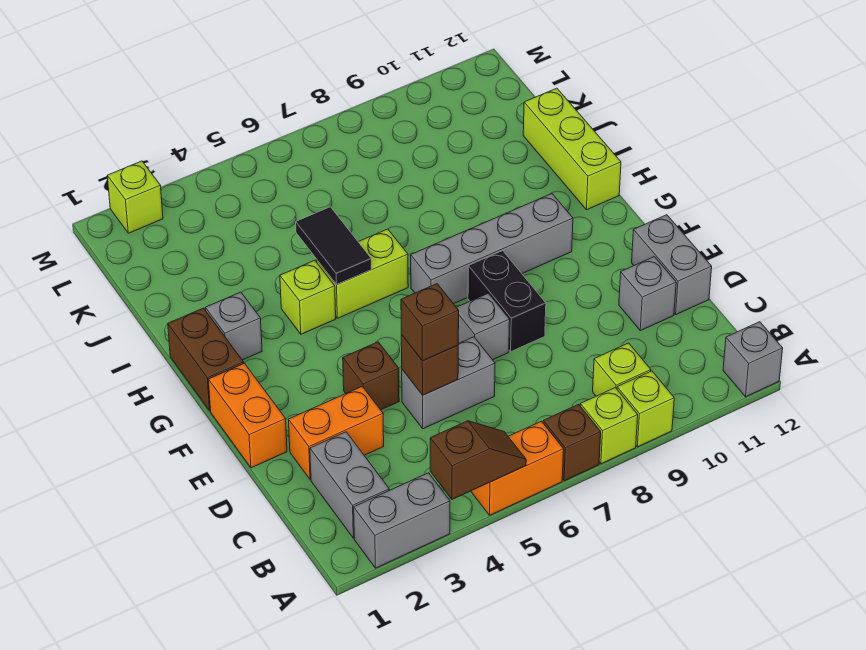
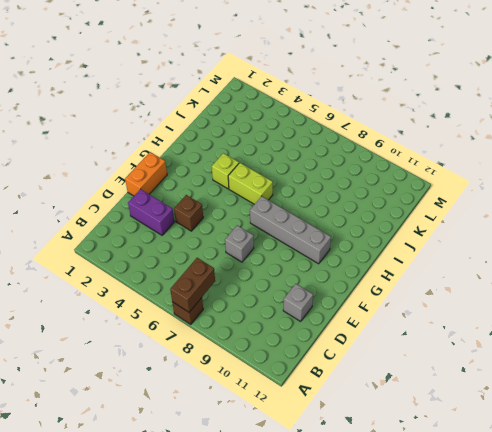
brown 1x2 brick [170,258,215,312] -> brown 1x2 brick moved to [168,308,244,411]
purple 1x2 brick [128,189,174,235] -> orange 1x2 brick [289,386,384,480]
none -> grey 1x2 brick [354,473,450,568]
none -> orange 1x2 brick [471,421,564,515]
none -> lime 1x1 brick [580,388,638,464]

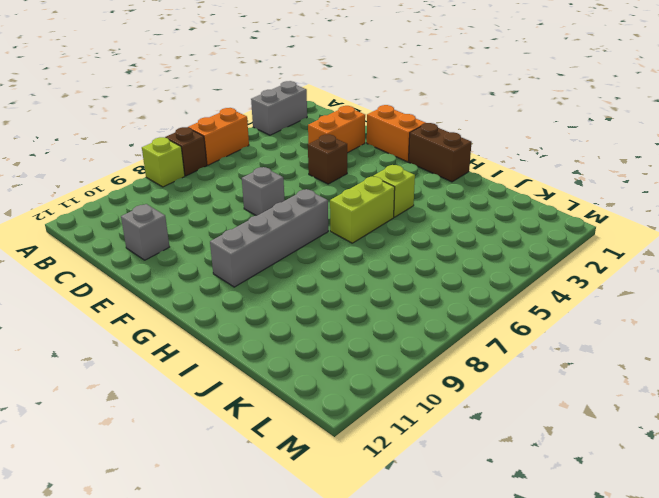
none -> lime 1x1 brick [617,371,674,447]
none -> grey 1x1 brick [723,322,783,397]
none -> grey 1x2 brick [310,432,389,538]

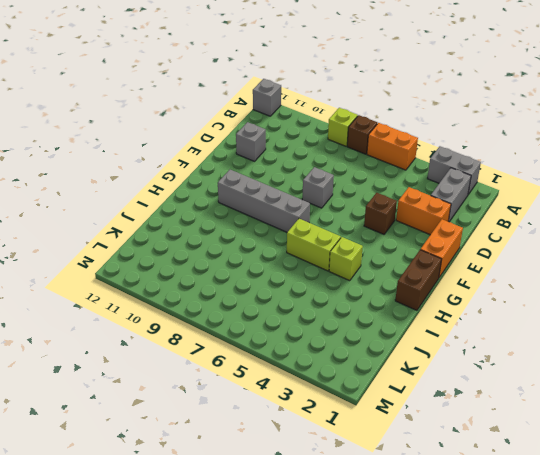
none -> lime 1x1 brick [617,371,674,447]
none -> lime 1x1 brick [593,343,651,396]
none -> grey 1x2 brick [402,337,495,429]

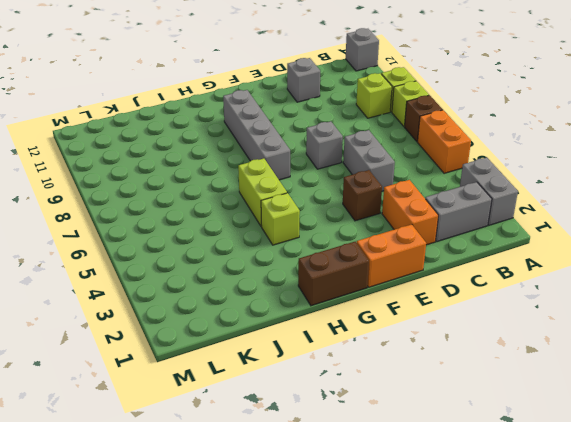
none -> grey 1x2 brick [632,215,712,314]
none -> black 1x2 brick [468,251,546,351]
none -> grey 1x1 brick [205,292,262,360]

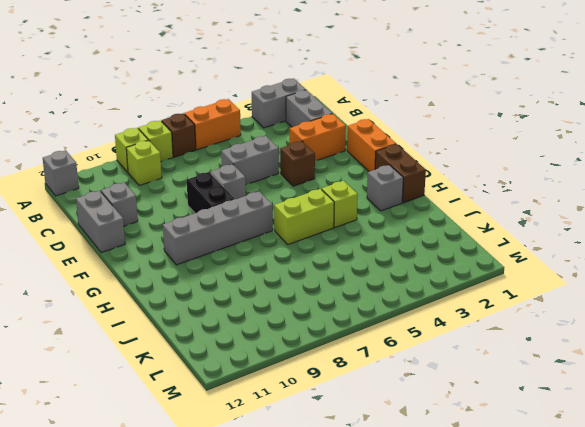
none -> lime 1x3 brick [523,88,621,210]
none -> lime 1x1 brick [107,161,163,233]
none -> brown 1x2 slope [430,421,526,499]

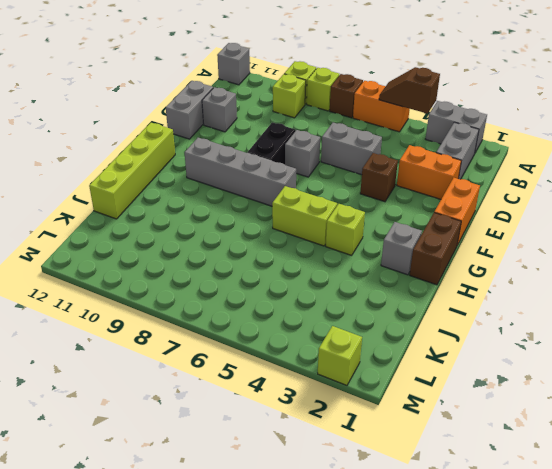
lime 1x4 brick [89,123,175,219] -> lime 1x3 brick [523,88,621,210]
none -> brown 1x1 brick [401,335,458,395]
none -> black 1x2 tile [296,207,371,285]
none -> brown 1x1 brick [401,284,459,361]

